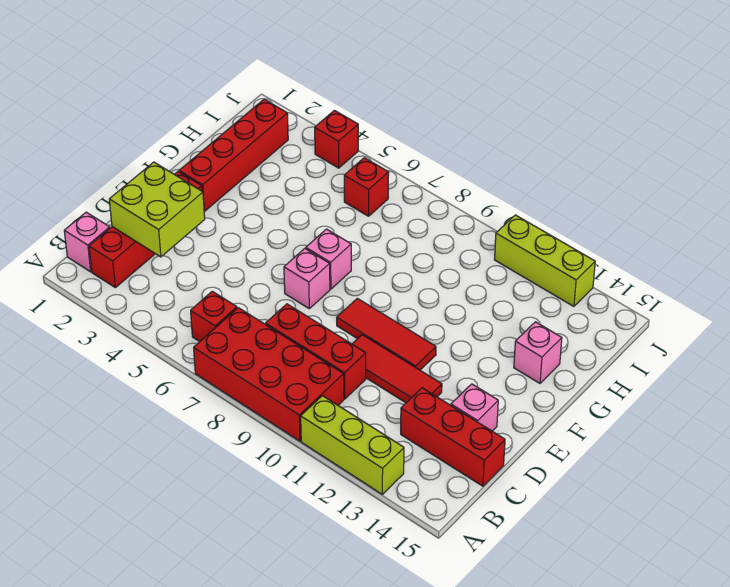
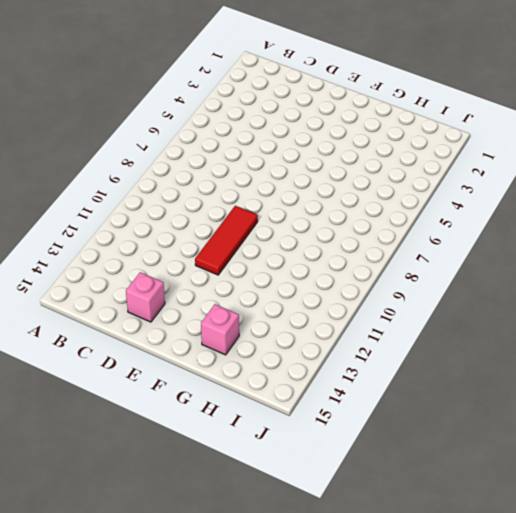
none -> red 2x4 brick [194,308,344,441]
none -> lime 1x3 brick [301,396,404,494]
none -> pink 1x1 brick [64,212,110,272]

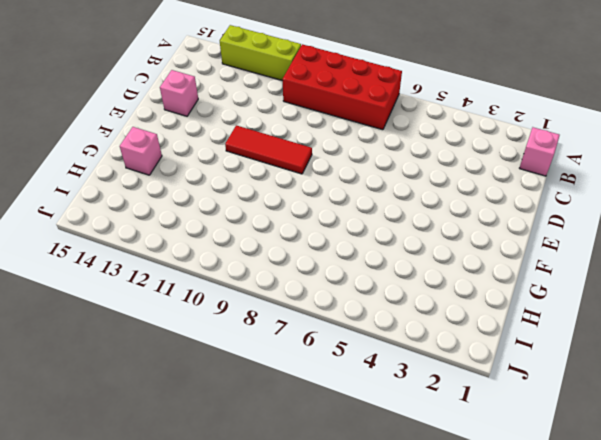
none -> red 1x4 brick [89,171,202,288]
none -> red 1x1 brick [191,291,237,342]
none -> red 1x3 brick [266,304,366,399]

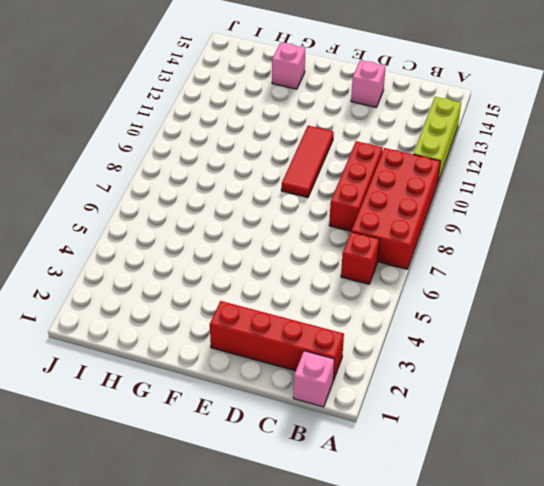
none -> red 1x3 brick [401,388,505,486]
none -> red 1x3 tile [352,335,442,403]
none -> pink 1x1 brick [284,248,330,309]

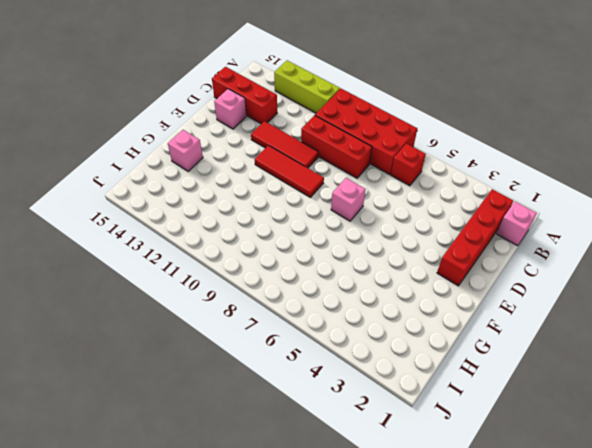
none -> red 1x4 brick [179,99,288,212]
none -> pink 1x1 brick [306,229,351,289]
none -> red 1x1 brick [344,158,389,216]

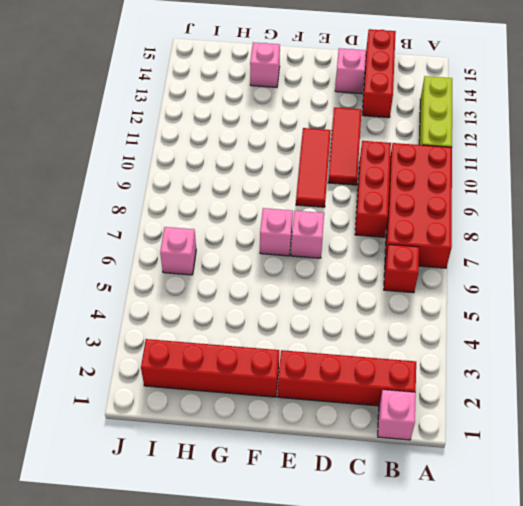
pink 1x1 brick [160,227,196,275] -> red 1x1 brick [344,158,389,216]
none -> red 1x1 brick [315,110,358,168]
none -> lime 1x3 brick [495,215,595,306]
none -> lime 2x2 brick [109,162,205,257]

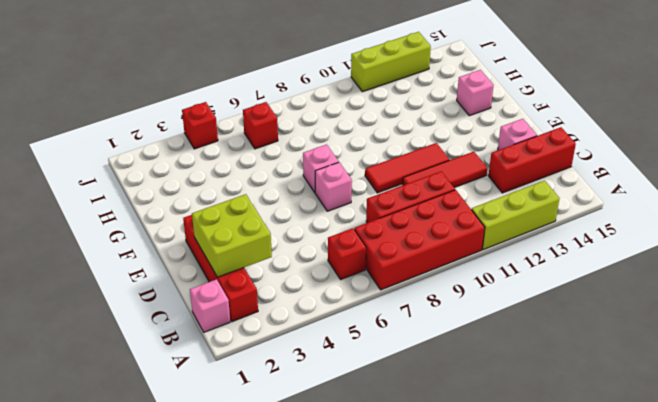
none -> red 1x4 brick [179,99,288,212]

